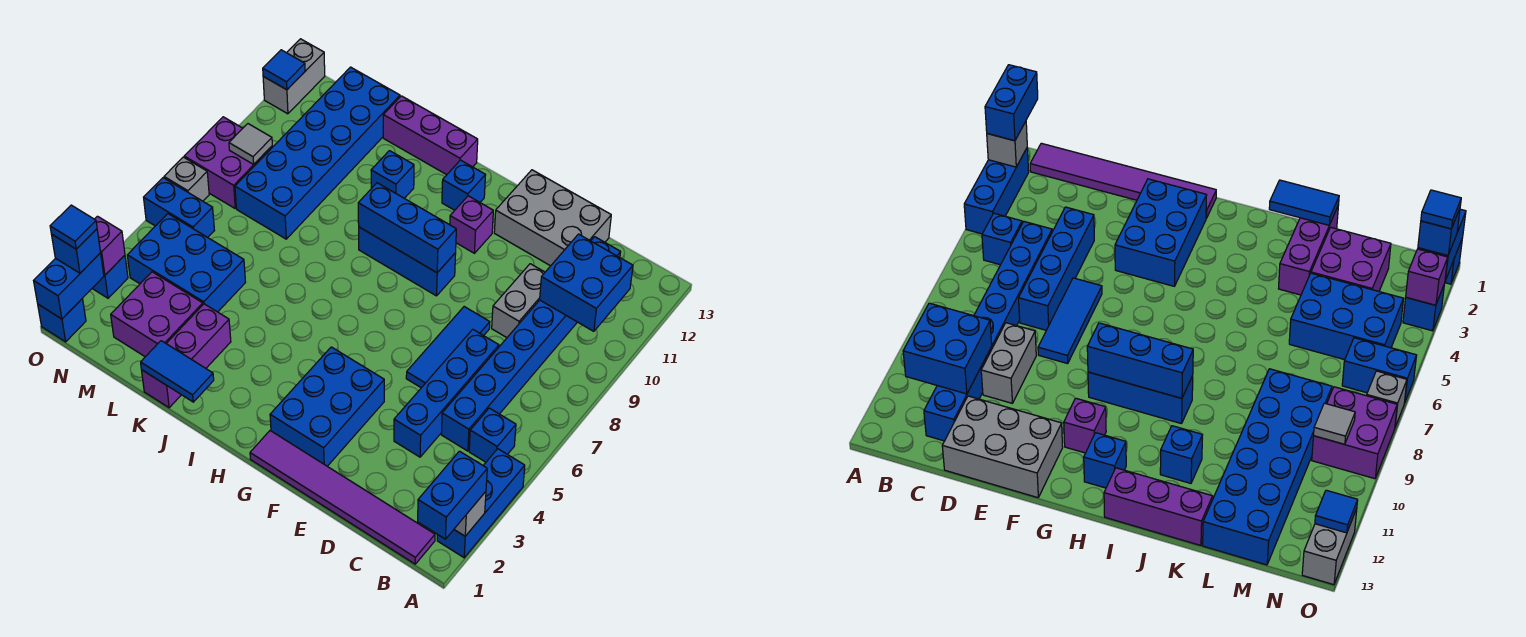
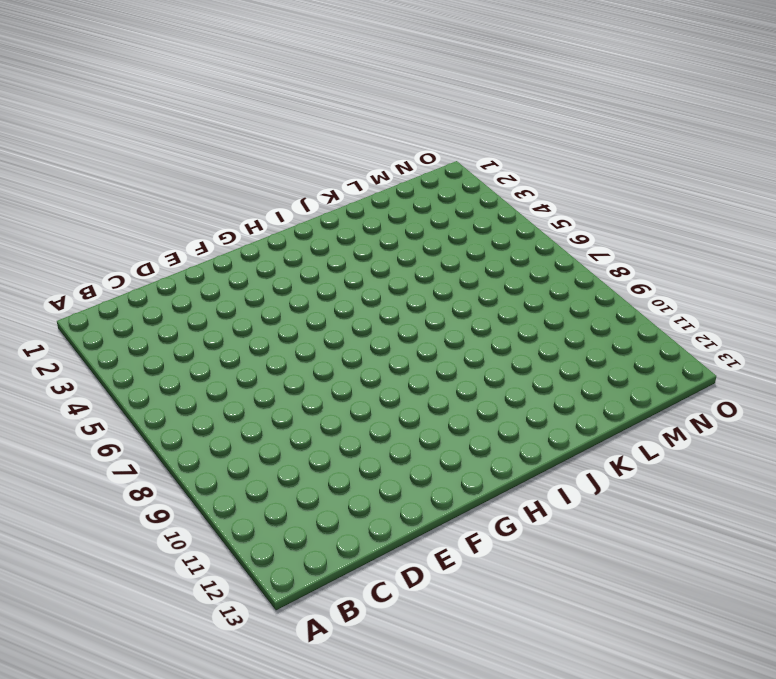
none -> blue 1x3 brick [437,449,525,558]
none -> purple 1x6 tile [250,431,435,564]
none -> blue 1x1 brick [469,408,516,462]
none -> blue 1x8 brick [441,237,621,451]

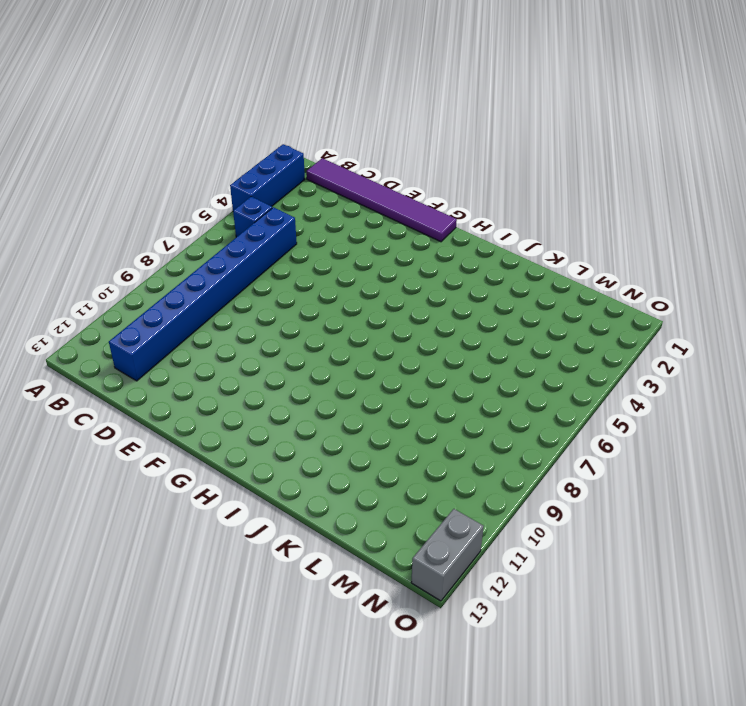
none -> blue 1x4 brick [394,329,499,457]
none -> grey 1x2 brick [492,264,545,338]
none -> grey 2x3 brick [494,170,611,266]
none -> blue 1x3 tile [406,307,490,388]

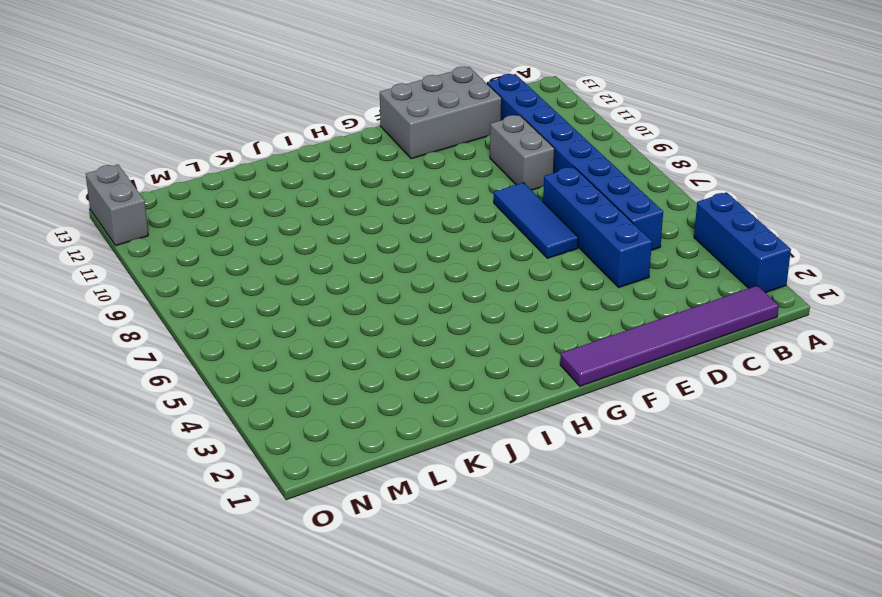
none -> blue 1x1 brick [469,408,516,462]
none -> blue 2x3 brick [270,347,384,466]
none -> blue 1x3 brick [359,227,456,296]
none -> purple 1x1 brick [450,196,493,253]

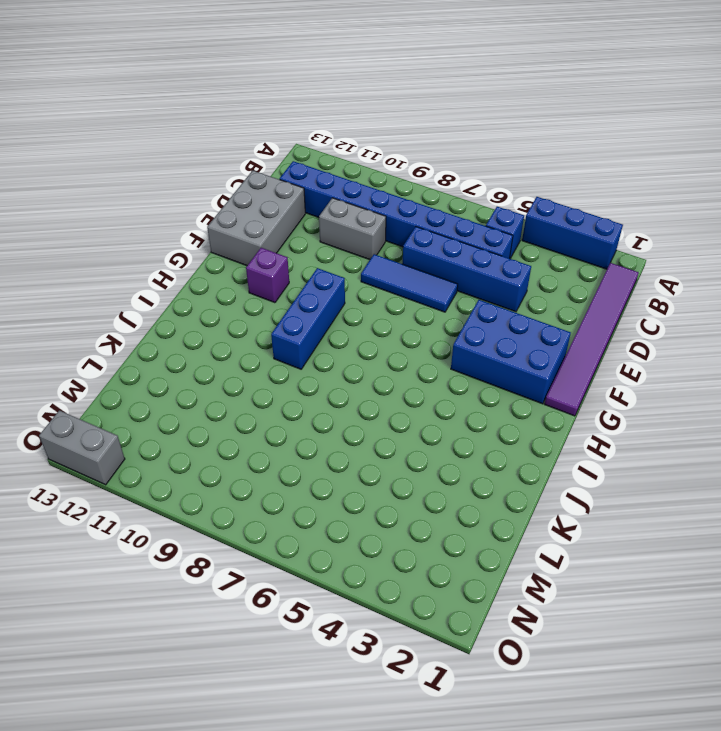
none -> blue 1x1 brick [442,160,485,210]
none -> purple 1x3 brick [383,96,478,175]
none -> blue 1x1 brick [371,151,414,198]
none -> purple 1x3 brick [142,304,231,408]

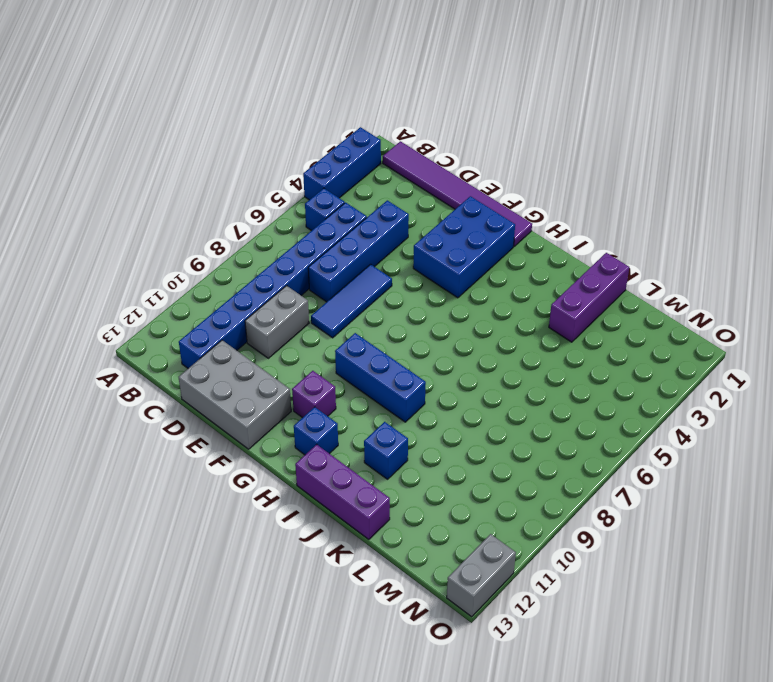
none -> purple 2x2 brick [111,272,203,357]
none -> blue 2x3 brick [127,214,246,312]
none -> blue 2x6 brick [235,67,400,239]
none -> blue 1x2 brick [144,178,214,237]

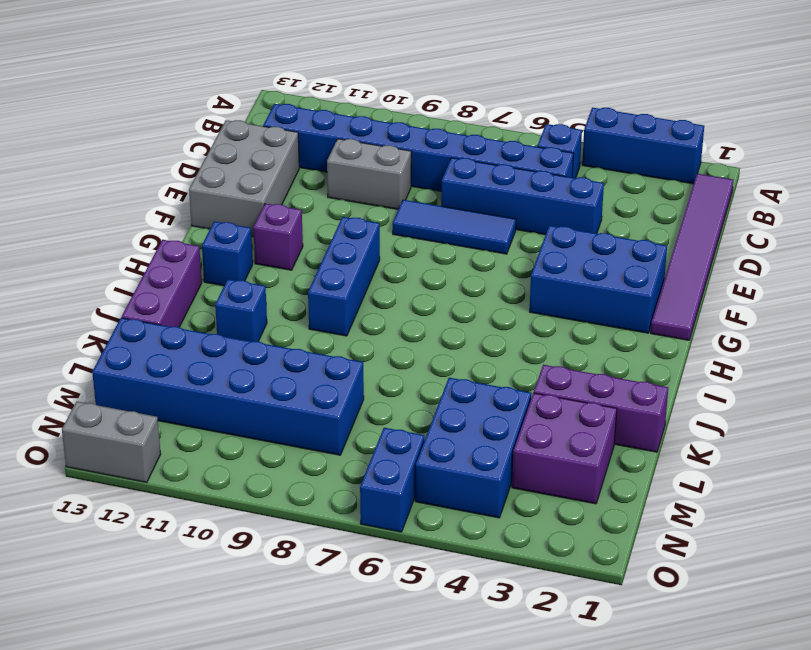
none -> purple 2x2 brick [184,117,272,208]
none -> blue 1x1 brick [38,298,86,342]
none -> blue 1x1 brick [92,255,128,298]
none -> grey 1x1 brick [164,157,209,201]

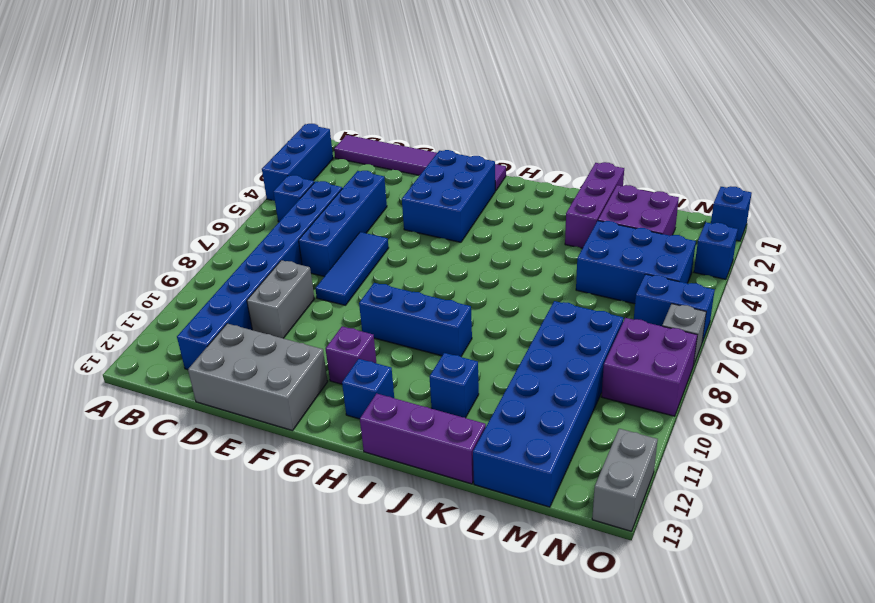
none -> grey 1x1 brick [454,492,486,536]
none -> blue 2x2 brick [540,234,633,331]
none -> blue 1x3 brick [358,183,456,273]
none -> blue 1x2 tile [141,341,214,402]

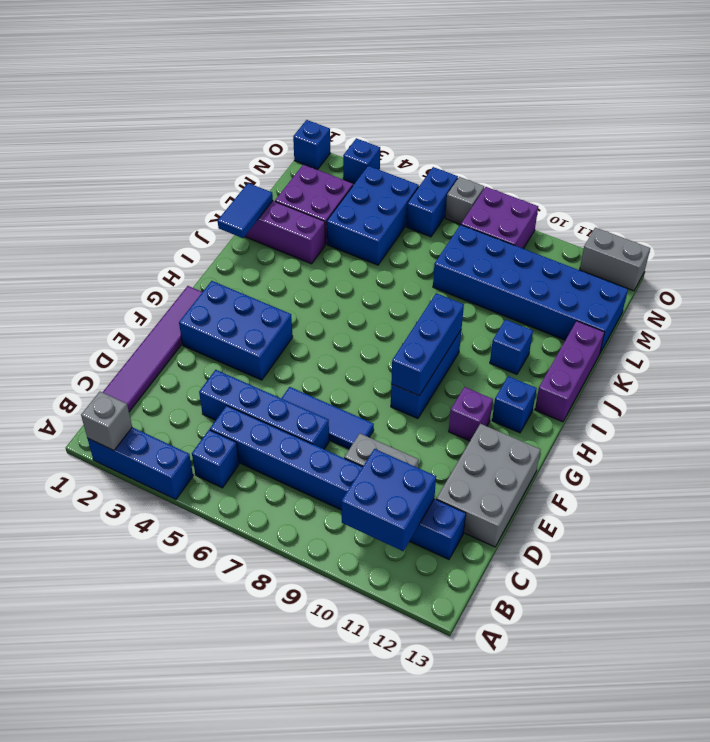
none -> grey 1x1 tile [229,124,272,164]
none -> blue 1x2 brick [34,253,104,319]
none -> purple 1x1 brick [95,216,125,275]
none -> blue 1x1 tile [263,50,305,90]

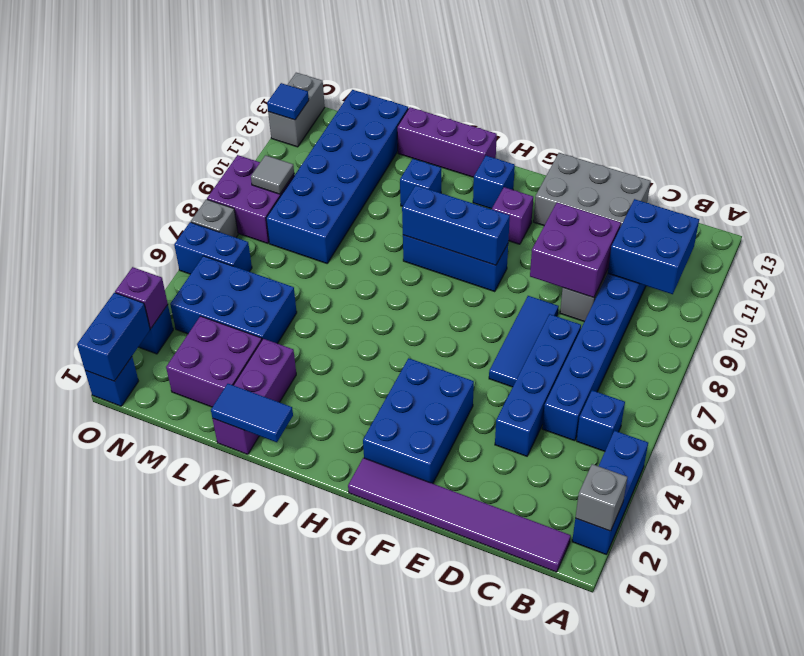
purple 2x2 brick [530,202,621,298] -> none
none -> blue 1x2 brick [418,451,487,539]
none -> blue 1x1 brick [51,229,101,273]
none -> blue 1x1 tile [50,205,97,249]

